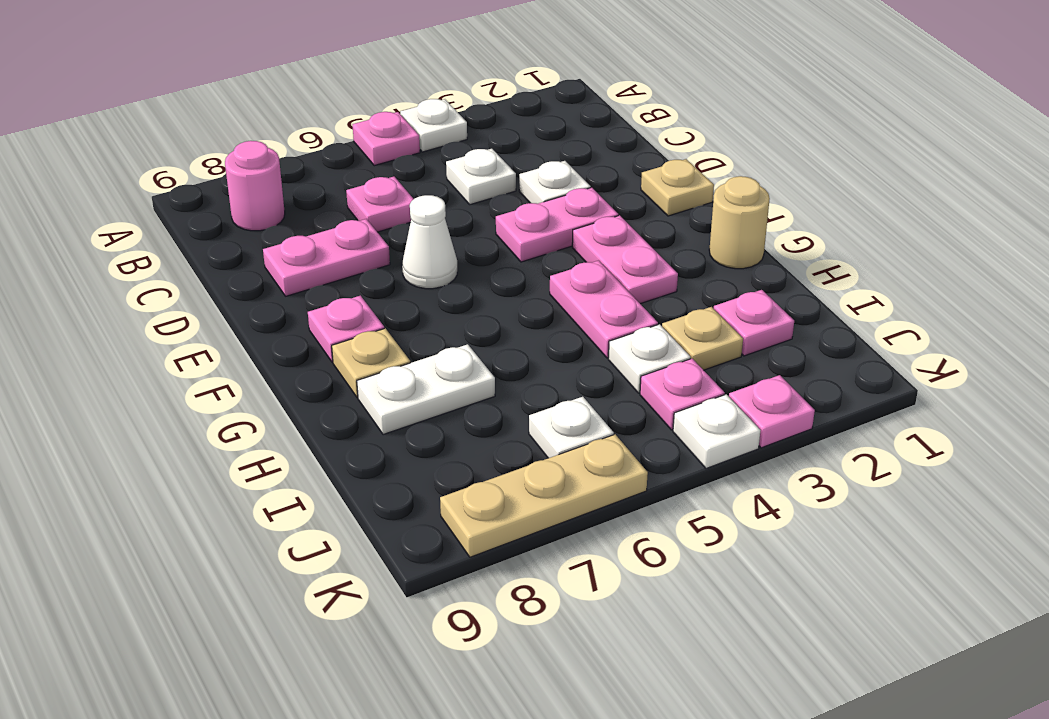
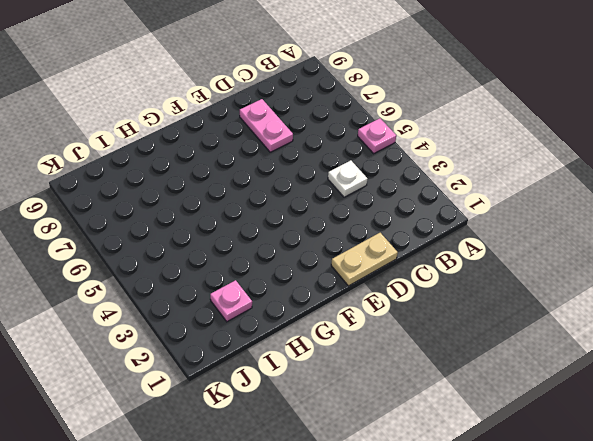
tan 1x2 plate [331,233,398,286] -> tan 1x1 plate [641,159,714,216]
none -> white 1x1 plate [400,99,467,152]
none -> pink 1x1 round brick [225,141,285,231]
none -> pink 1x1 plate [346,177,414,232]

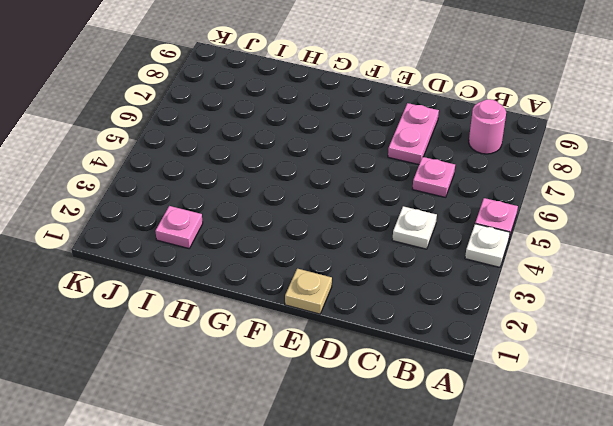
none -> white 1x1 plate [519,161,591,204]
none -> pink 1x2 plate [496,188,618,262]
none -> white 1x1 cone [402,195,457,289]

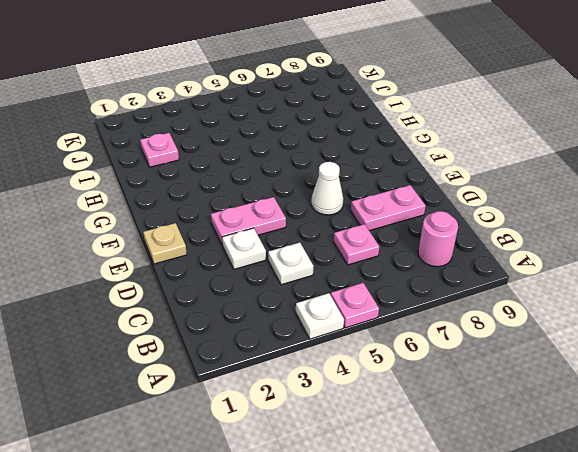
none -> pink 1x2 plate [572,215,678,304]
none -> pink 1x1 plate [308,296,384,362]
none -> tan 1x1 round brick [709,176,770,269]

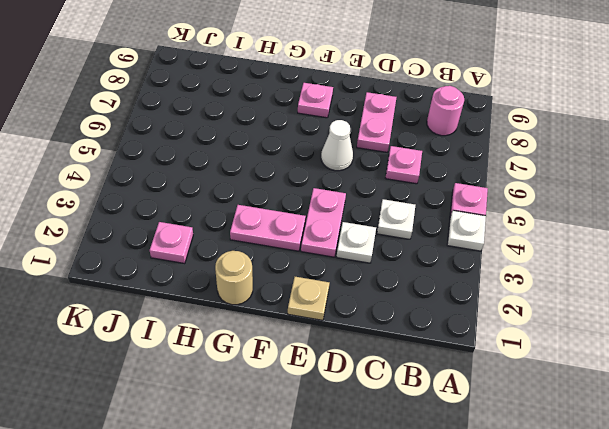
none -> pink 1x2 plate [550,260,658,358]
none -> tan 1x1 plate [332,328,410,397]
none -> white 1x2 plate [357,344,495,435]

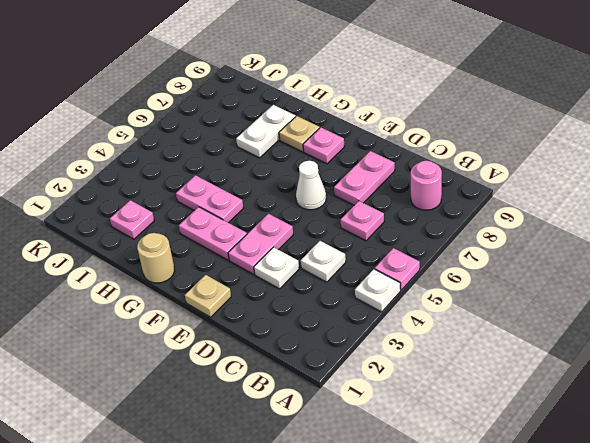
none -> tan 1x1 plate [662,307,743,370]
none -> white 1x1 plate [608,324,691,393]
none -> pink 1x1 plate [640,359,725,430]

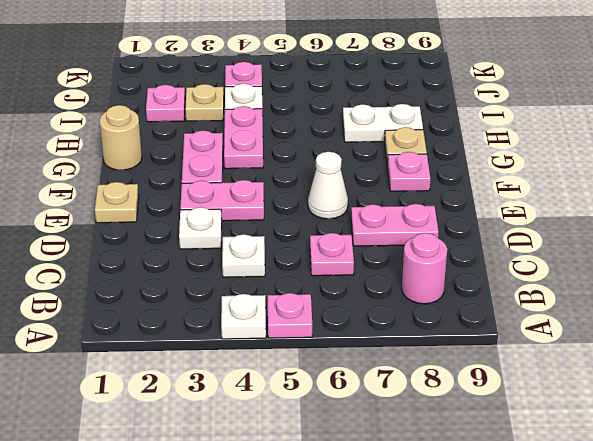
none -> white 1x1 plate [529,397,614,458]
none -> pink 1x1 plate [729,375,815,448]
none -> white 1x1 plate [673,394,761,469]

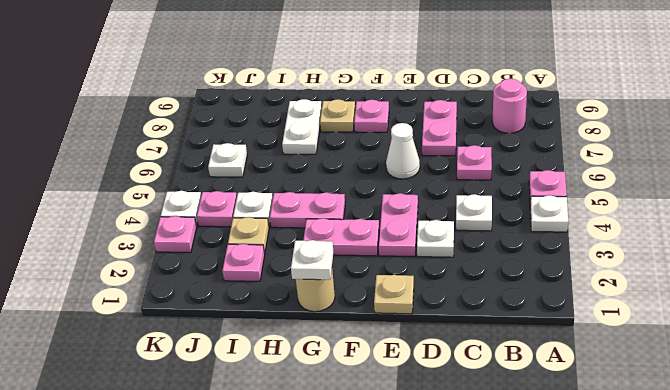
white 1x1 plate [291,240,334,280] -> none
none -> tan 1x3 plate [440,434,648,557]

